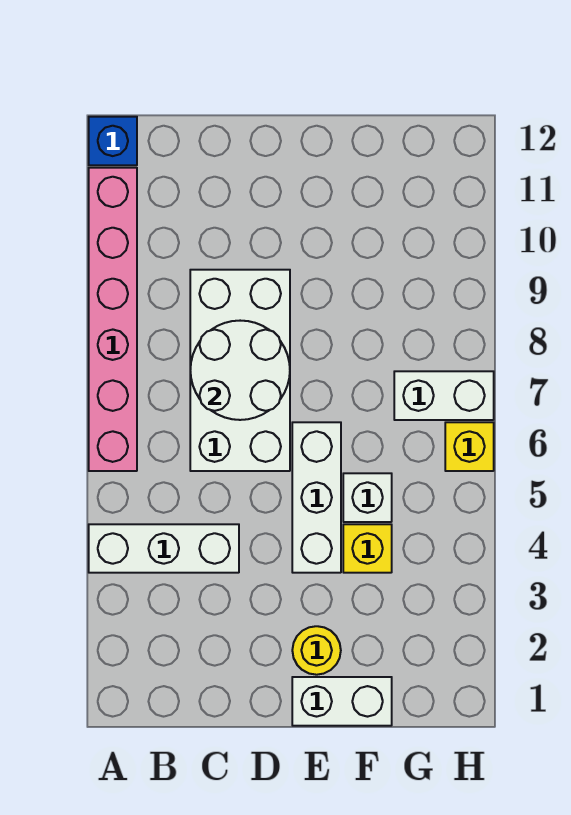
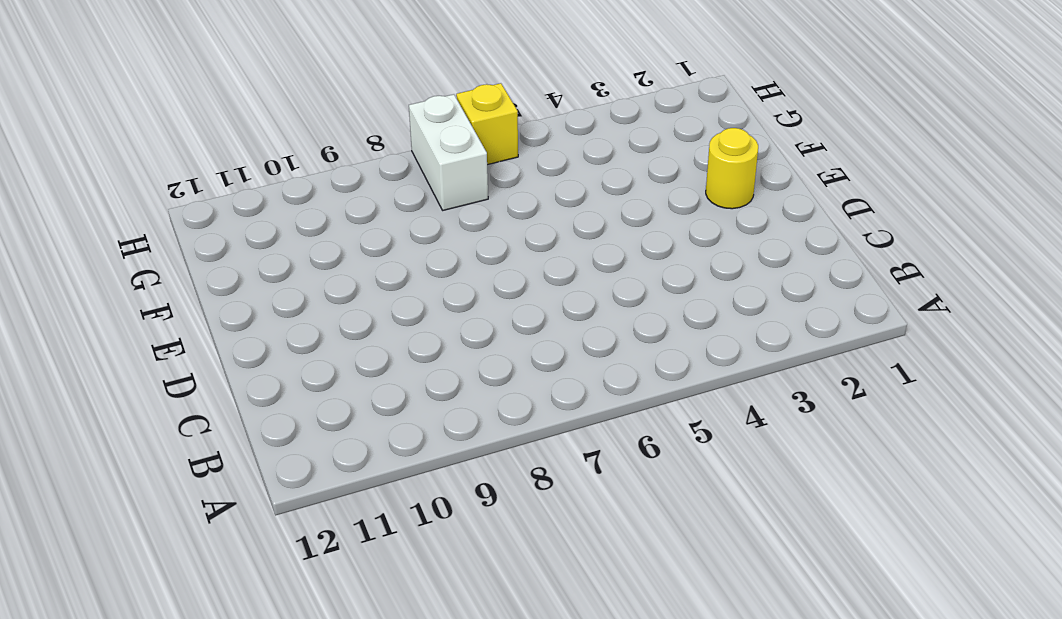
none -> white 1x3 brick [89,524,239,573]
none -> pink 1x6 brick [89,168,137,471]
none -> blue 1x1 brick [89,117,137,165]

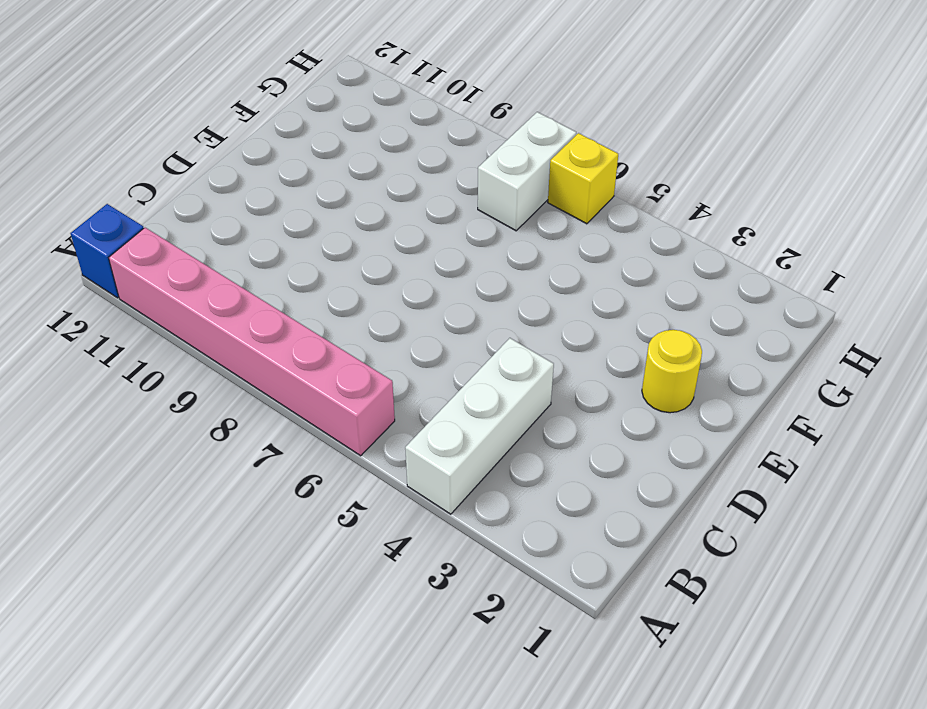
none -> white 2x4 brick [190,270,290,471]
none -> white 1x2 brick [292,677,392,726]
none -> white 1x3 brick [292,422,341,573]

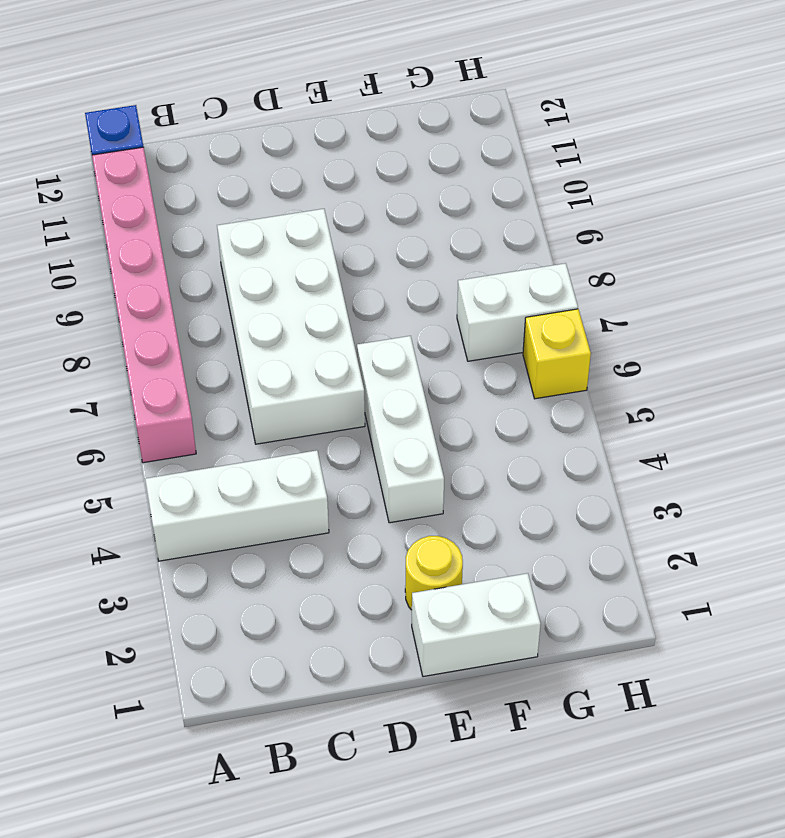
none -> yellow 1x1 brick [343,524,392,573]
none -> white 1x1 brick [343,473,392,522]
none -> white 2x2 round brick [190,321,290,420]

